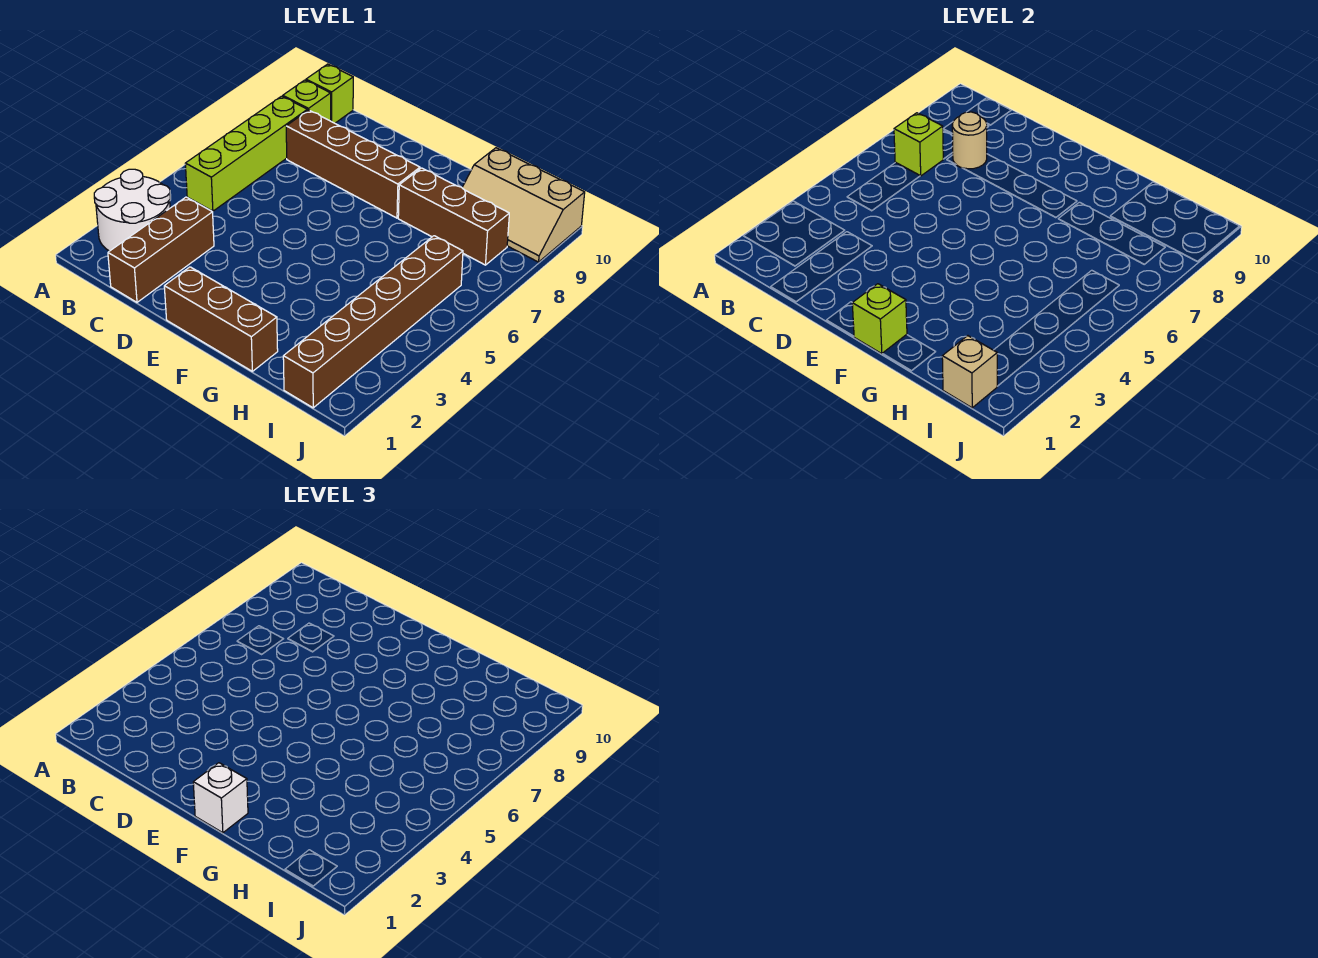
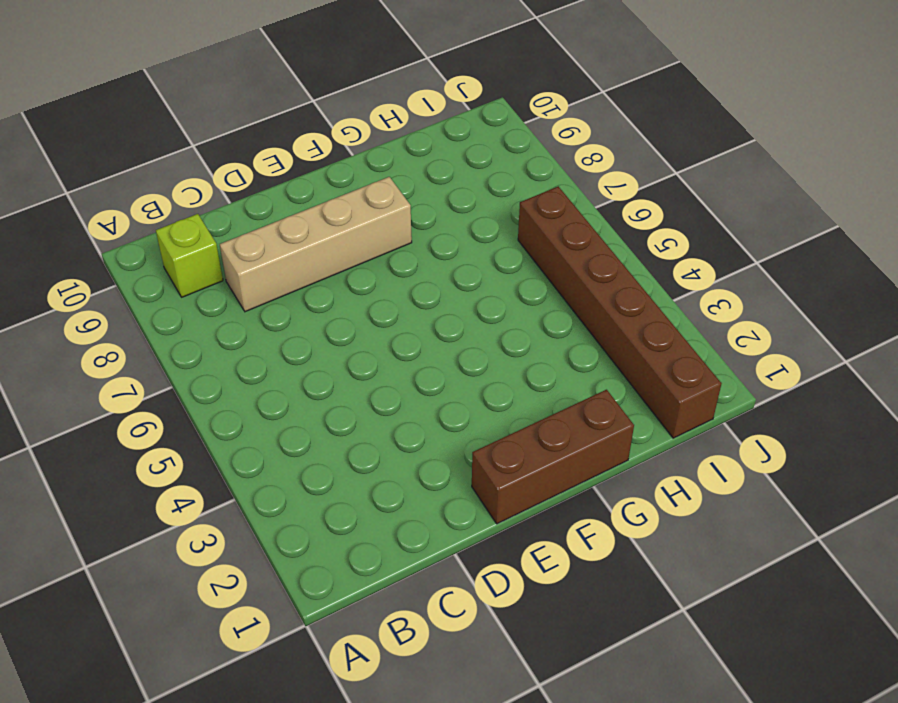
tan 1x4 brick [220,177,412,312] -> brown 1x4 brick [286,110,420,218]
none -> white 2x2 round brick [94,169,170,251]
none -> lime 1x4 brick [185,96,307,211]
none -> lime 1x1 brick [306,64,353,123]

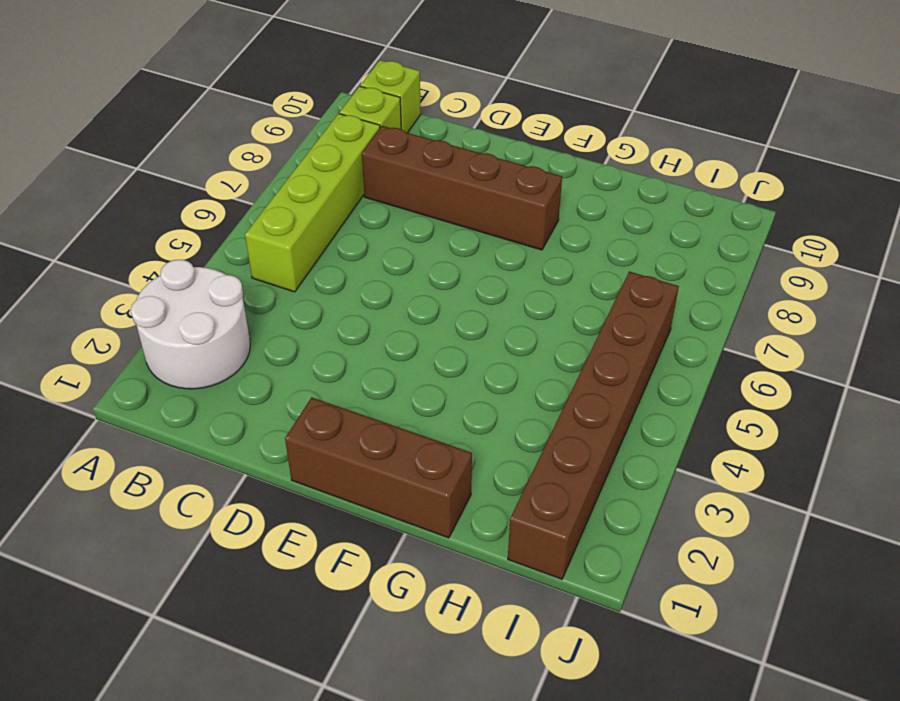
none -> brown 1x3 brick [108,197,214,302]
none -> brown 1x3 brick [398,168,509,265]
none -> tan 2x3 slope [462,148,585,262]

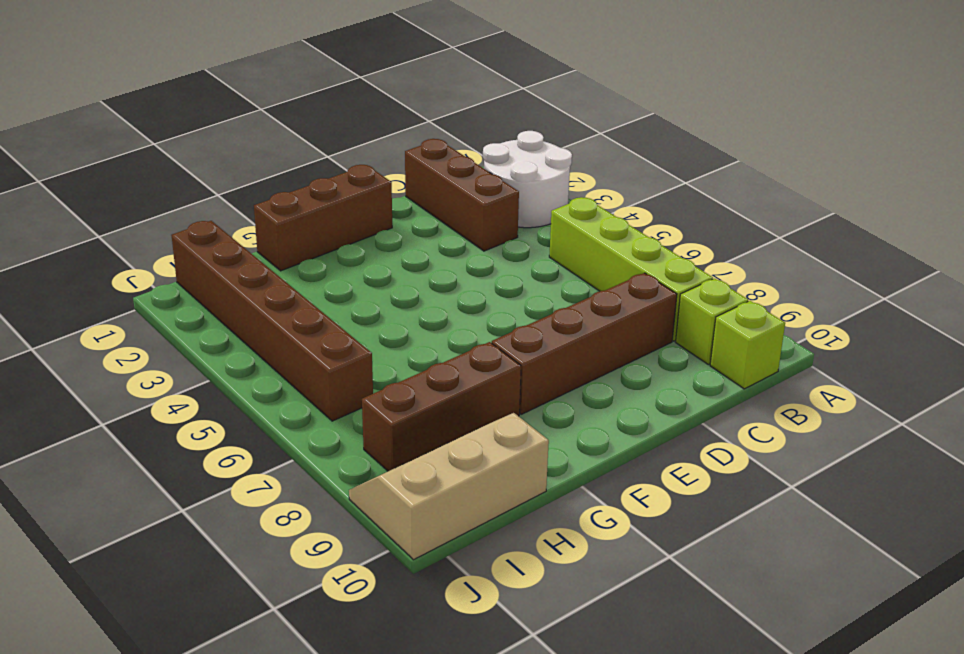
none -> lime 1x1 brick [894,113,943,176]
none -> tan 1x1 round brick [952,112,987,169]
none -> lime 1x1 brick [852,284,907,354]

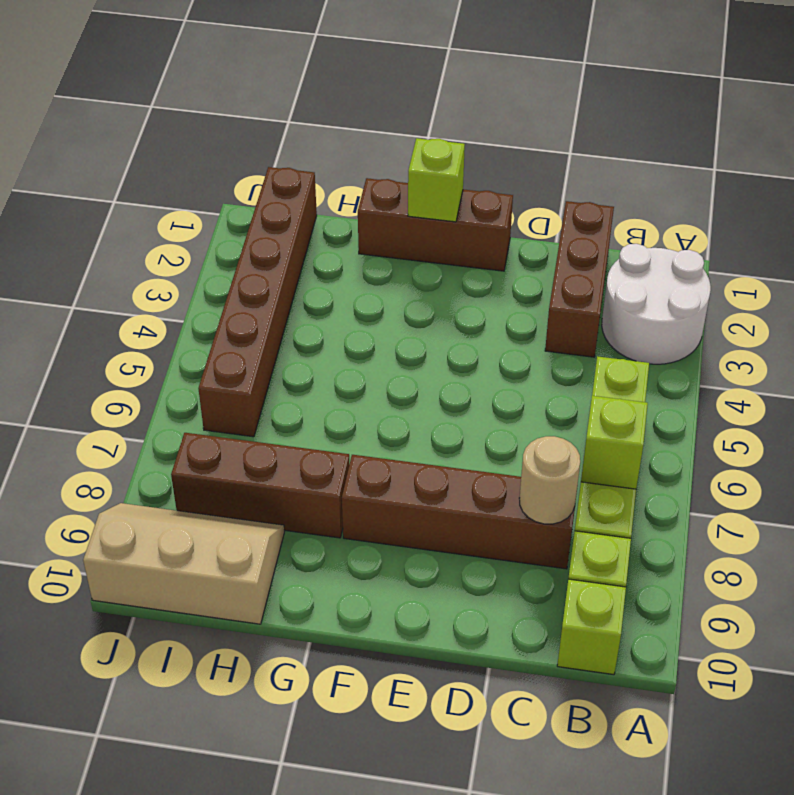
none -> tan 1x1 brick [942,336,997,408]
none -> white 1x1 brick [193,763,248,833]

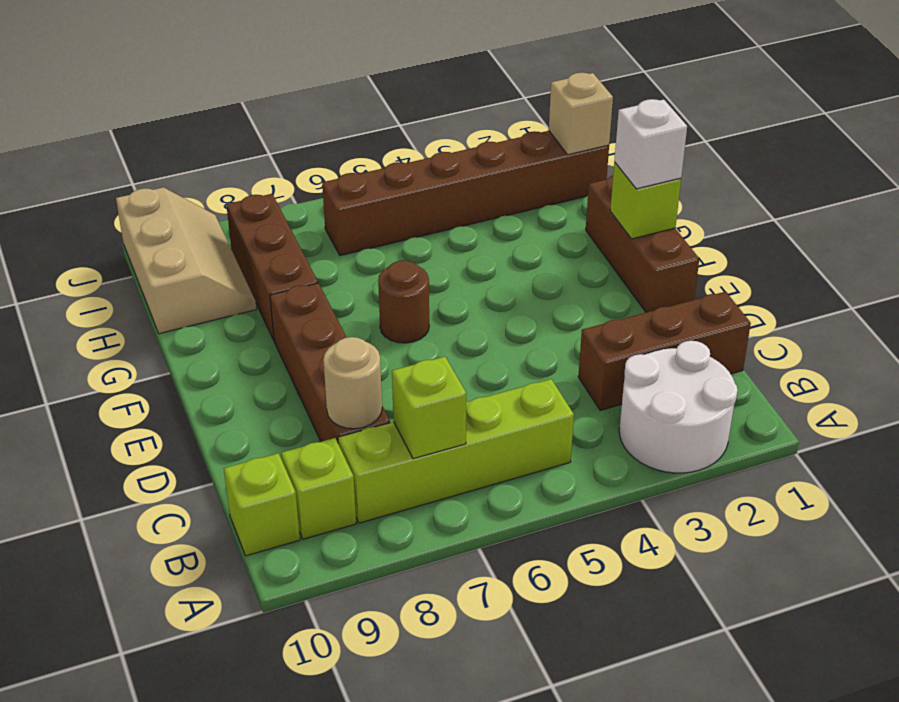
brown 1x1 round brick [378,260,429,343] -> none

